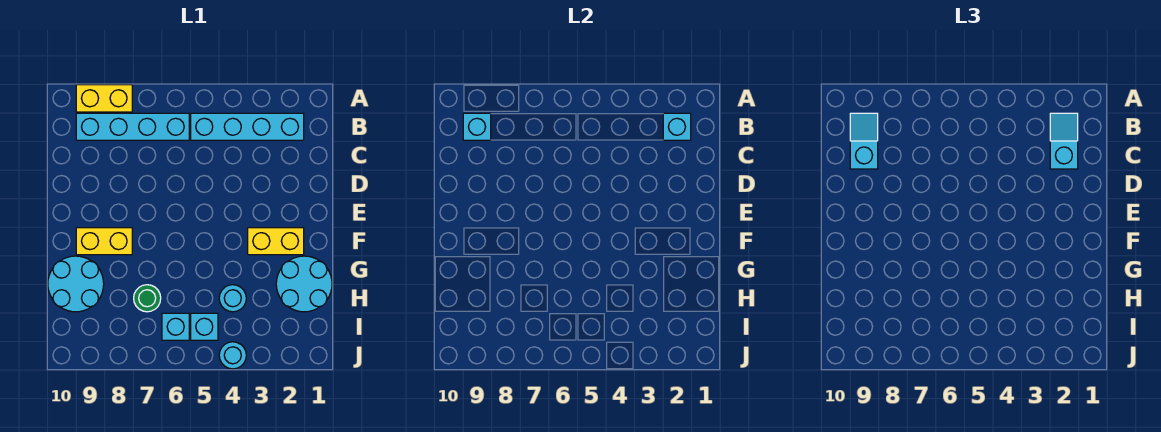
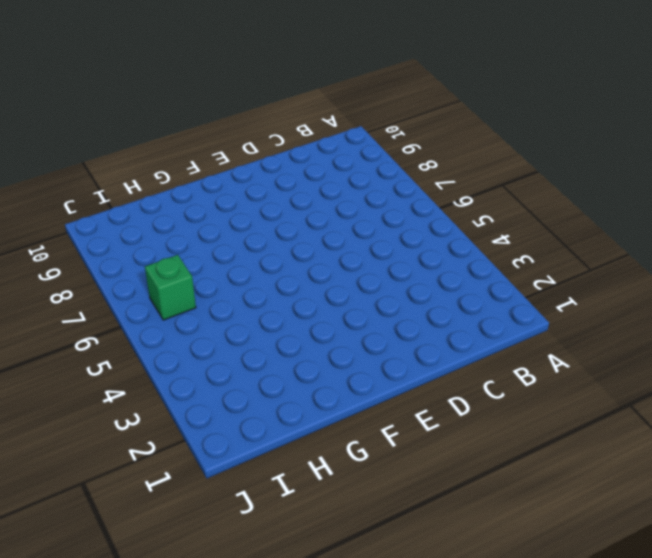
green 1x1 brick [145,255,196,320] -> cyan 1x1 brick [162,313,189,340]
none -> yellow 1x2 brick [76,85,132,112]
none -> cyan 1x4 brick [191,113,304,140]
none -> cyan 1x4 brick [76,113,189,140]

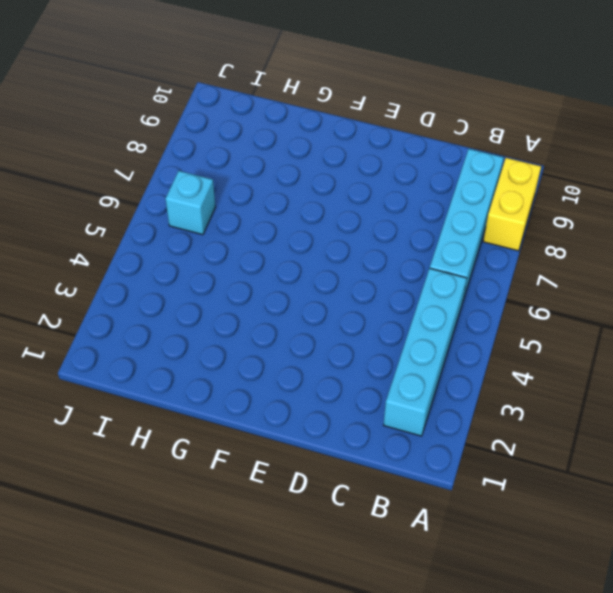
none -> yellow 1x2 brick [248,228,304,255]
none -> yellow 1x2 brick [76,228,132,255]
none -> cyan 2x2 round brick [276,256,332,312]

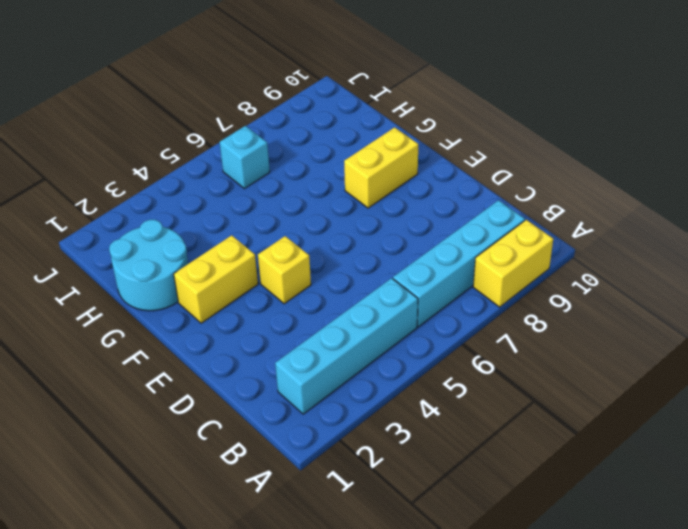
yellow 1x1 brick [258,236,311,304] -> none
none -> cyan 2x2 round brick [48,256,104,312]
none -> cyan 1x1 round brick [219,285,246,312]
none -> green 1x1 round brick [134,285,161,312]

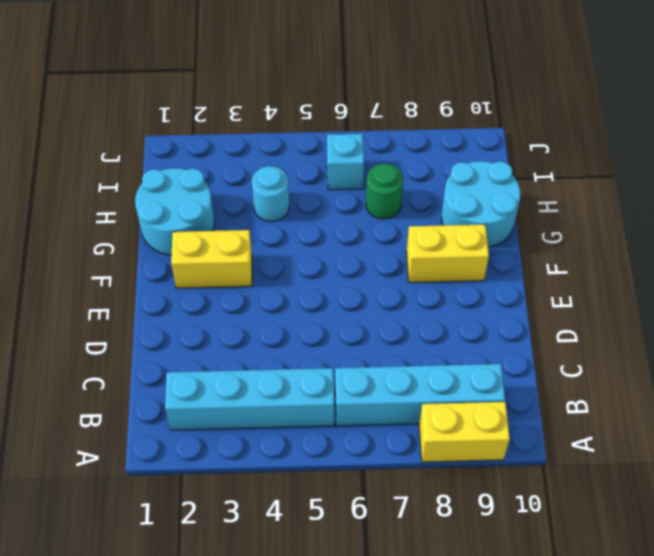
none -> cyan 1x1 brick [191,313,218,340]
none -> cyan 1x1 round brick [219,342,246,369]
none -> cyan 1x1 brick [663,113,691,140]

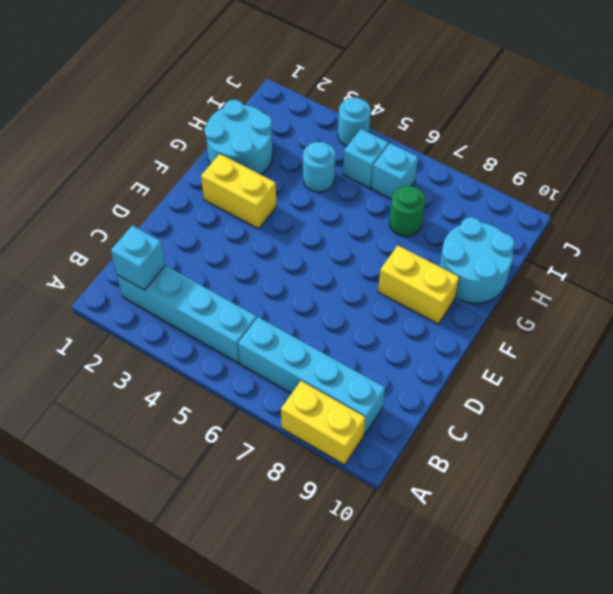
none -> cyan 1x1 brick [463,113,491,140]
none -> cyan 1x2 slope [1050,113,1078,169]
none -> cyan 1x2 slope [850,113,878,169]

